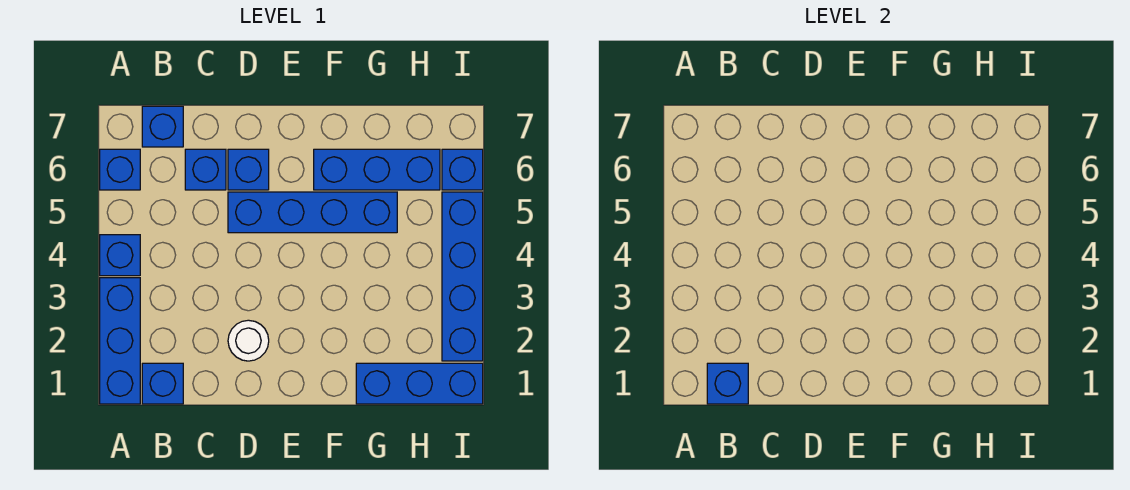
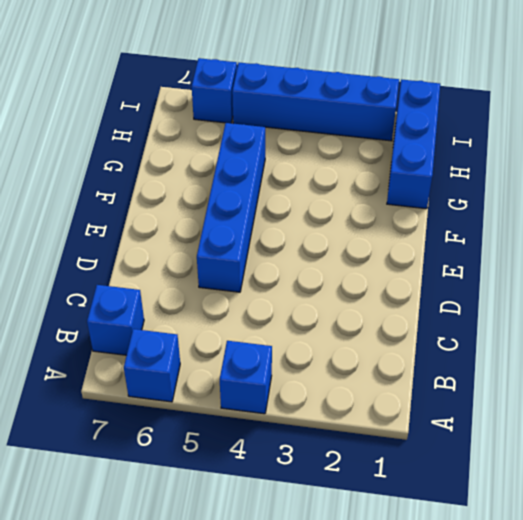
none -> blue 1x3 brick [100,278,140,404]
none -> blue 1x1 brick [142,363,183,404]
none -> blue 1x1 brick [185,149,226,190]

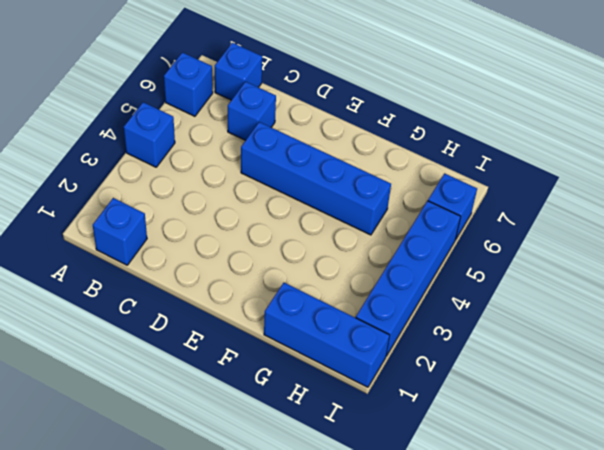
none -> blue 1x3 brick [100,278,140,404]
none -> white 1x1 round brick [228,320,269,361]
none -> blue 1x1 brick [228,149,269,190]

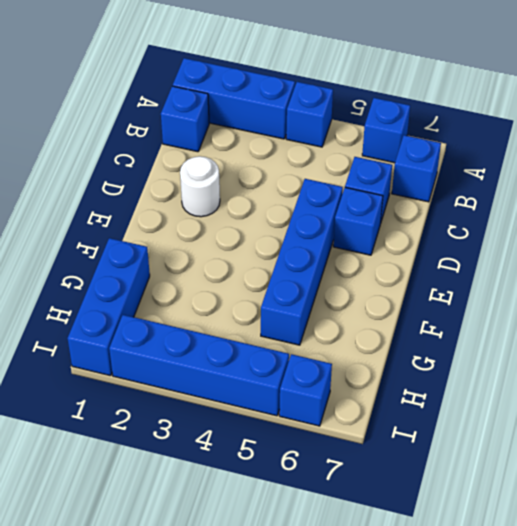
none -> blue 1x3 brick [314,149,440,190]
none -> blue 1x1 brick [707,363,748,404]

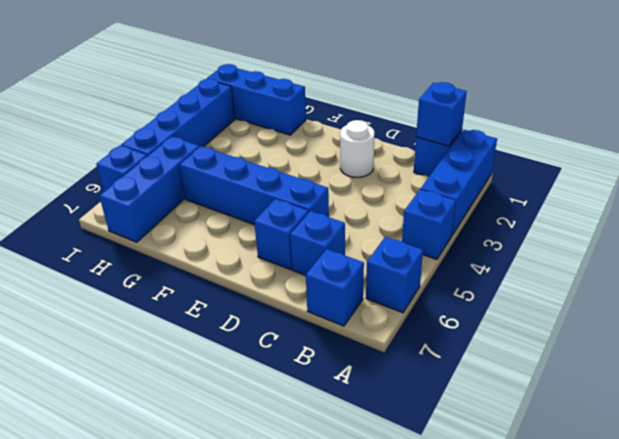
blue 1x3 brick [99,137,199,242] -> blue 1x3 brick turned to [314,149,440,190]

